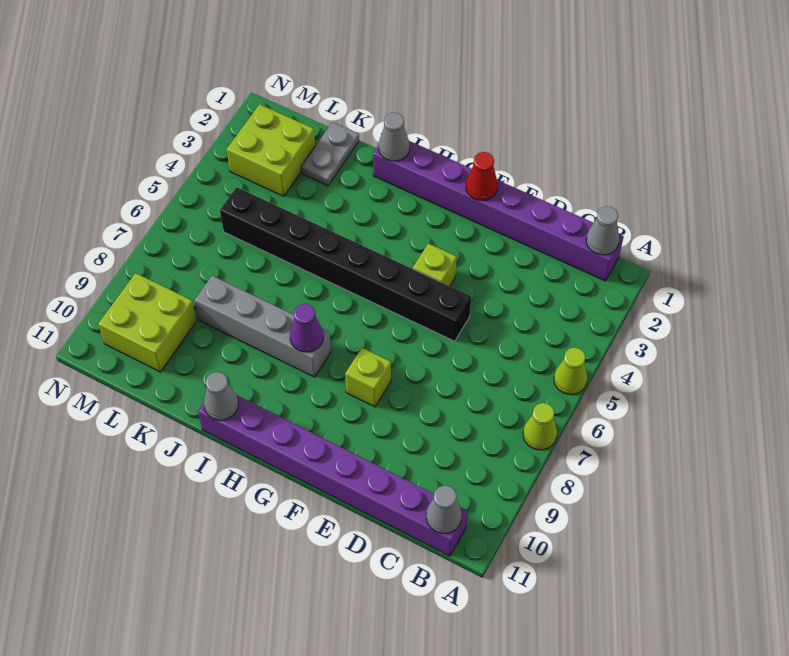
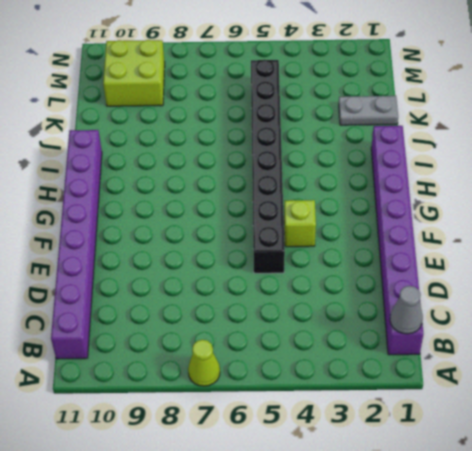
none -> lime 1x1 cone [554,348,587,395]
none -> lime 1x1 brick [345,348,391,407]
none -> grey 1x4 brick [195,276,331,377]

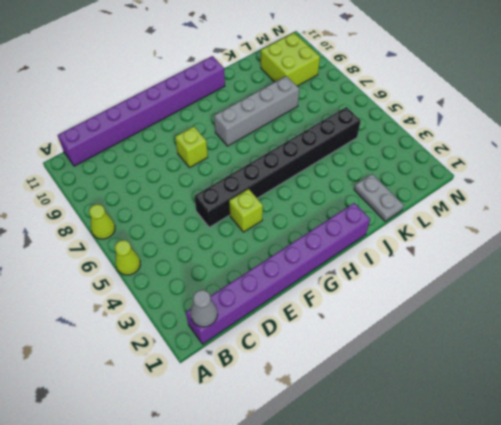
none -> lime 2x2 brick [227,104,315,196]
none -> grey 1x1 cone [426,485,462,533]
none -> red 1x1 cone [466,152,498,200]

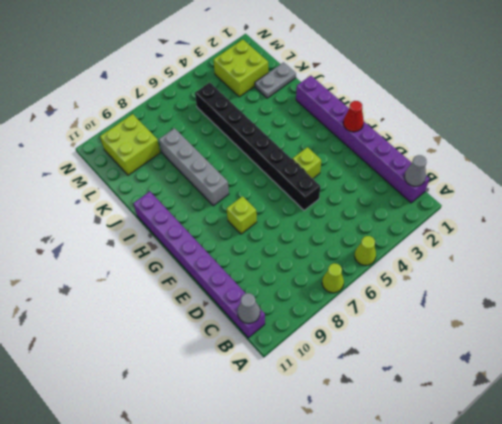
none -> purple 1x1 cone [290,304,323,352]
none -> grey 1x1 cone [379,113,410,161]
none -> grey 1x1 cone [204,372,239,420]

